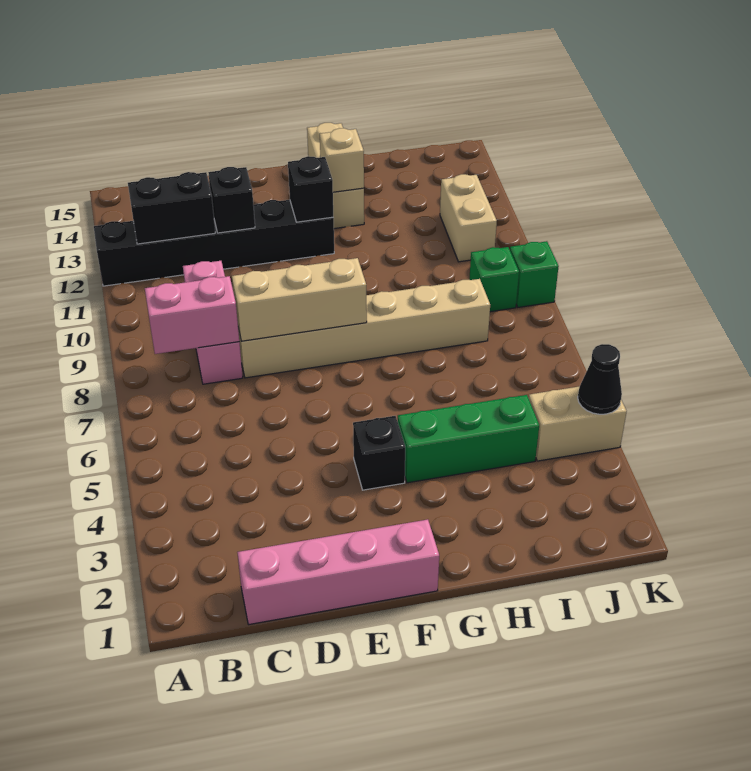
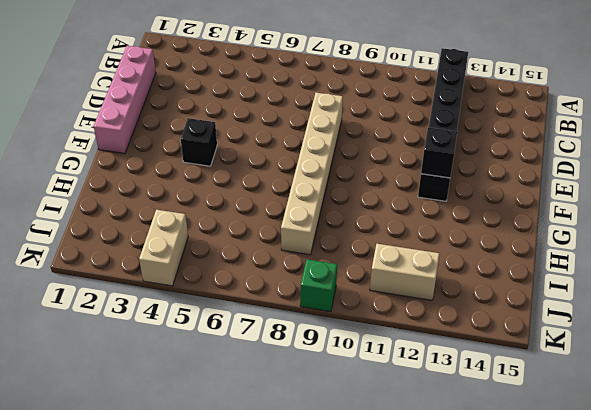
none -> pink 1x3 brick [183,261,243,384]
none -> green 1x3 brick [398,395,539,483]
none -> tan 1x3 brick [307,123,364,229]

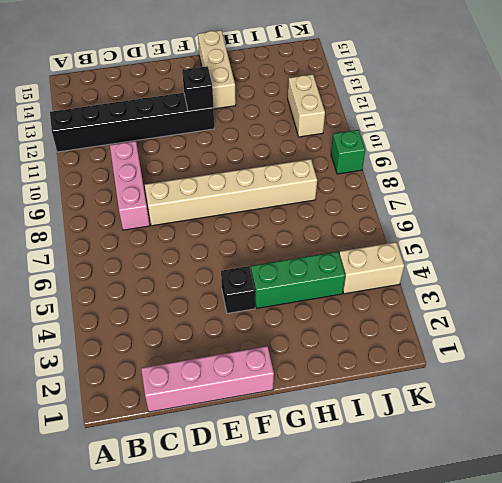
none -> green 1x1 brick [469,247,519,312]
none -> pink 1x2 brick [145,276,239,354]
none -> black 1x2 brick [128,172,215,244]

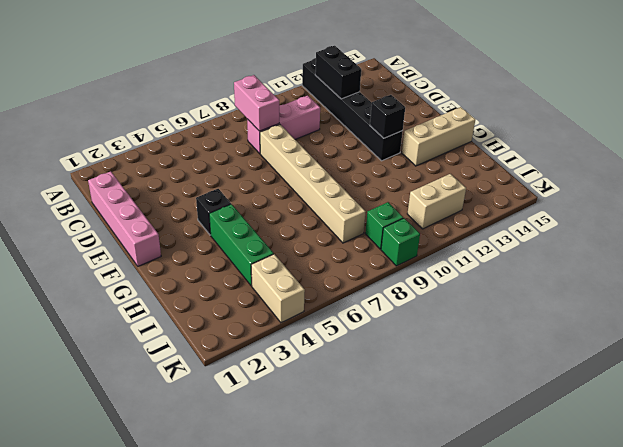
none -> tan 1x3 brick [232,258,367,341]
none -> black 1x1 brick [208,167,255,233]
none -> tan 1x1 brick [320,128,364,192]

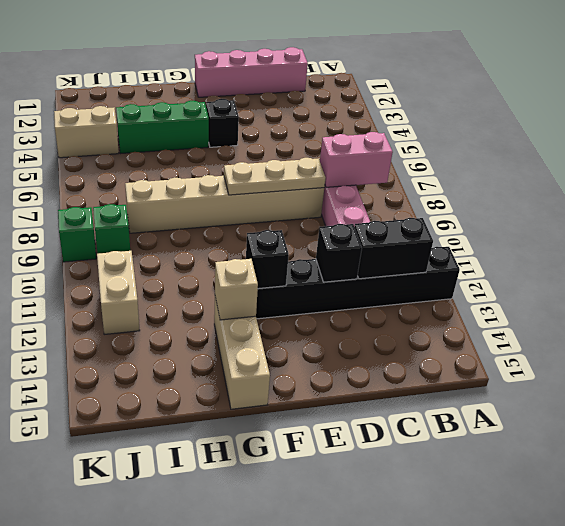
tan 1x3 plate [224,158,325,195] -> tan 1x3 brick [232,258,367,341]
none -> black 1x1 cone [578,344,622,414]

